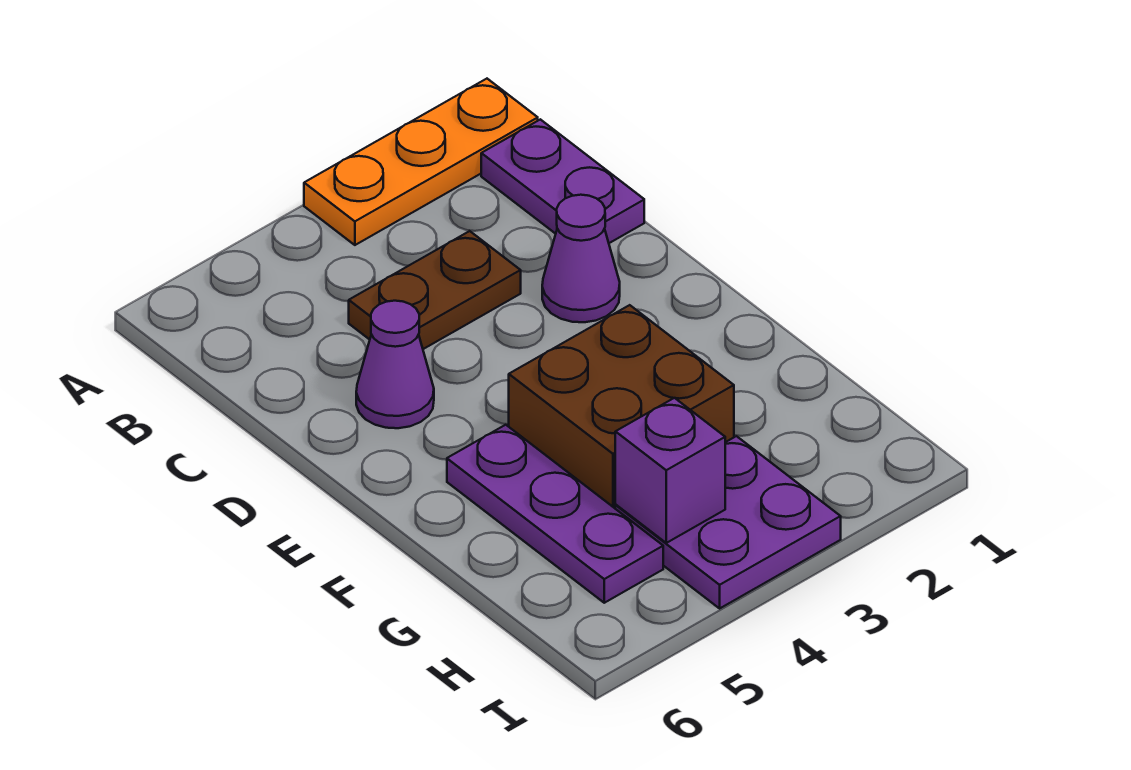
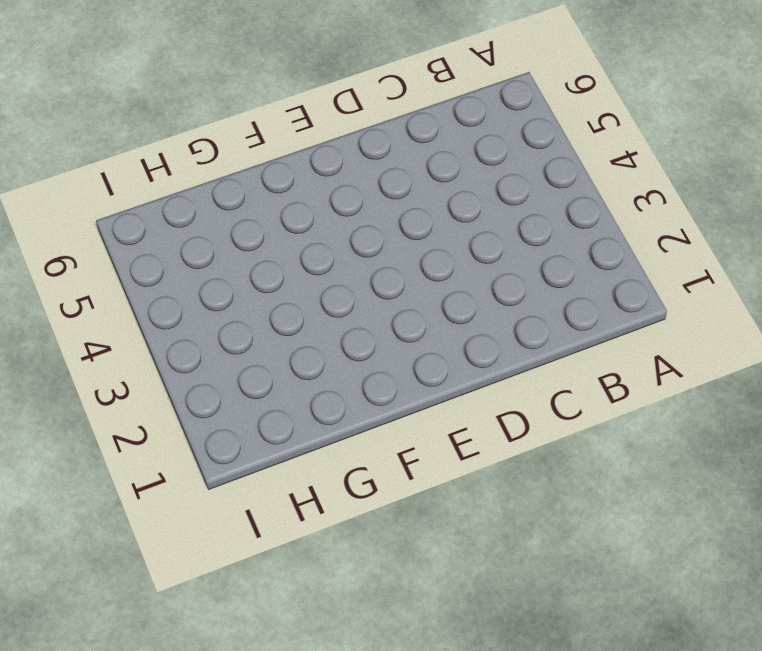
none -> orange 1x3 plate [304,79,538,245]
none -> purple 1x2 plate [481,119,644,243]

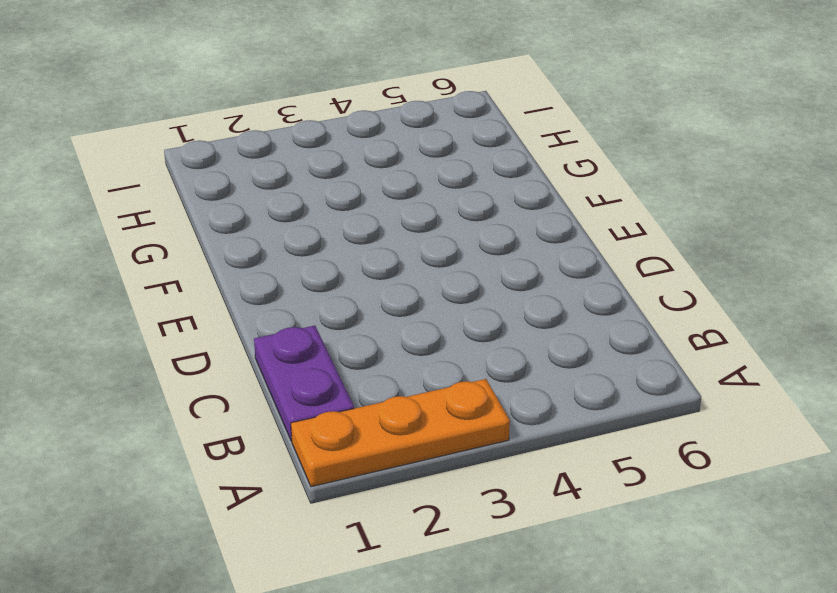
none -> brown 1x2 plate [349,231,521,349]
none -> purple 1x1 cone [542,195,620,322]

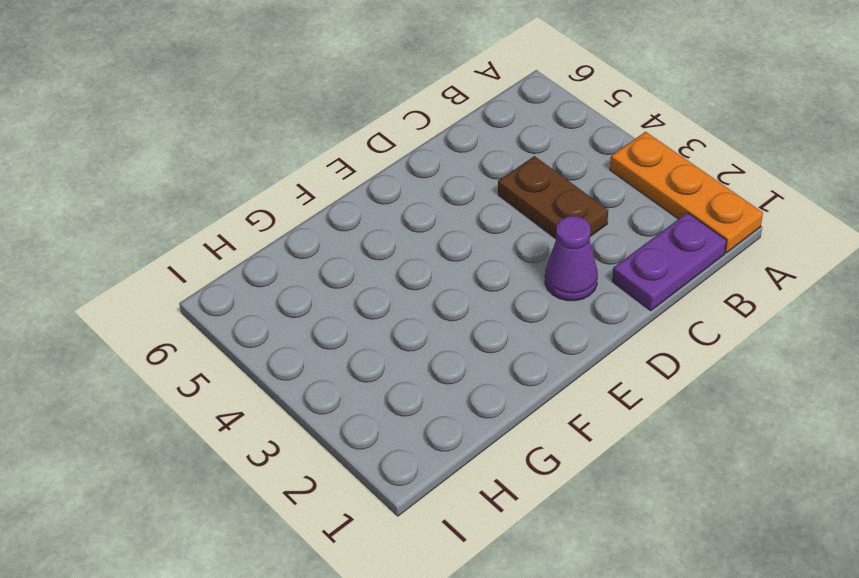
none -> purple 1x1 cone [356,301,434,428]
none -> brown 2x2 brick [509,305,734,508]

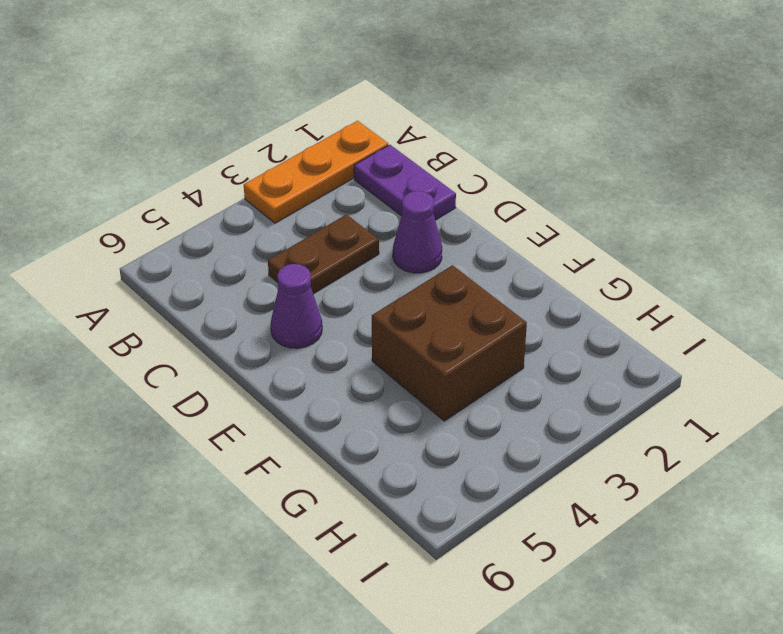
none -> purple 1x3 plate [447,425,663,603]
none -> purple 2x2 plate [615,436,841,608]

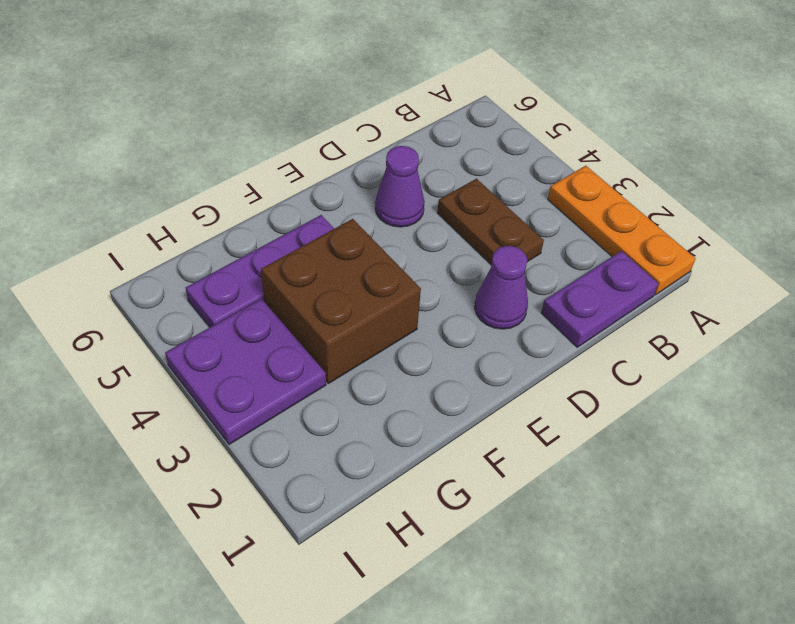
none -> purple 1x1 brick [615,398,725,543]

